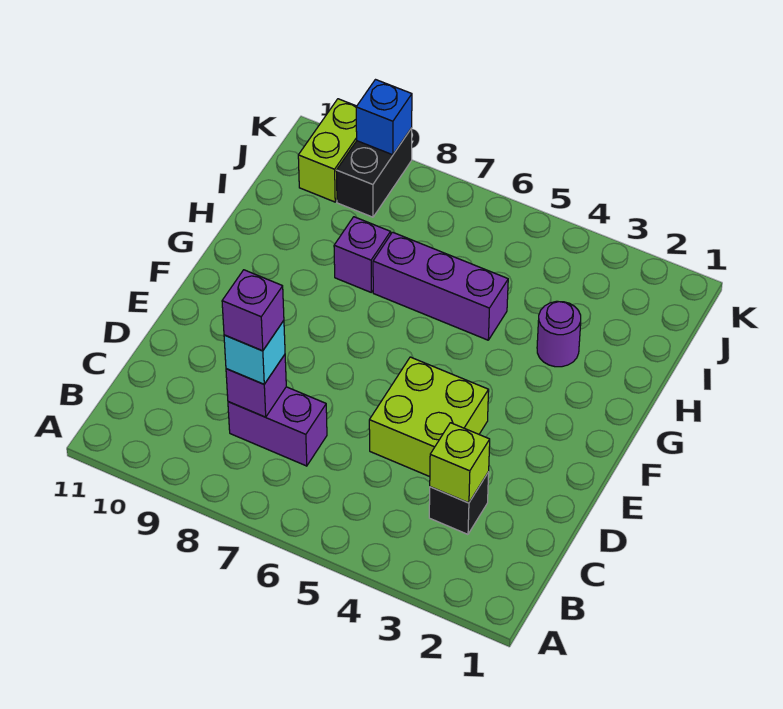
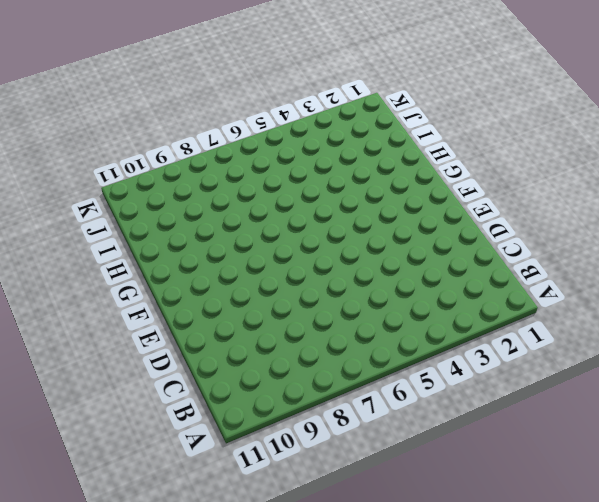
none -> black 1x1 brick [429,472,489,534]
none -> purple 1x2 brick [228,387,327,466]
none -> lime 2x2 brick [369,357,489,477]

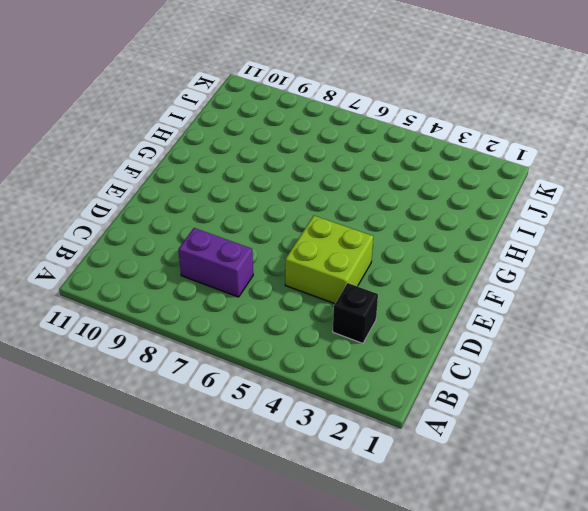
none -> purple 1x1 round brick [537,301,581,367]
none -> purple 1x3 brick [373,232,508,340]
none -> purple 1x1 brick [334,217,391,292]

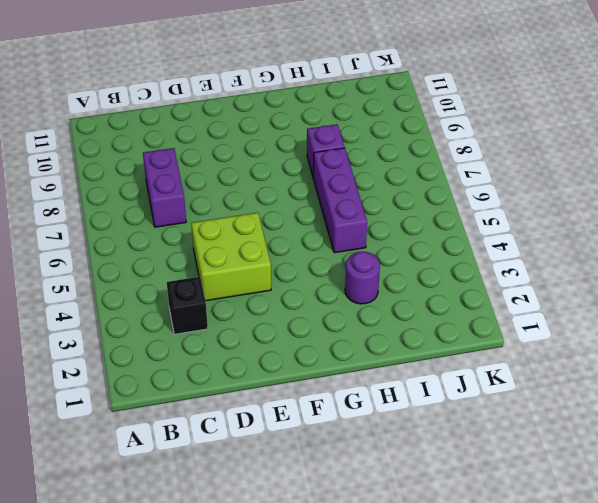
none -> black 1x2 brick [336,128,412,217]
none -> lime 1x2 brick [298,99,357,202]
none -> lime 1x1 brick [430,423,490,503]

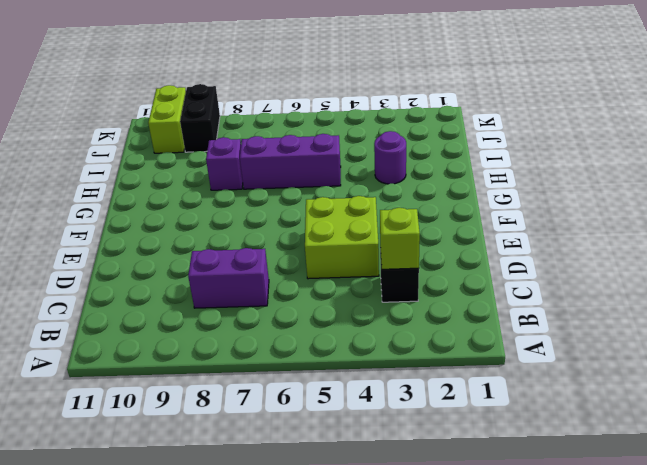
none -> purple 1x1 brick [226,355,286,417]
none -> blue 1x1 brick [356,80,412,155]
none -> cyan 1x1 brick [224,321,285,384]

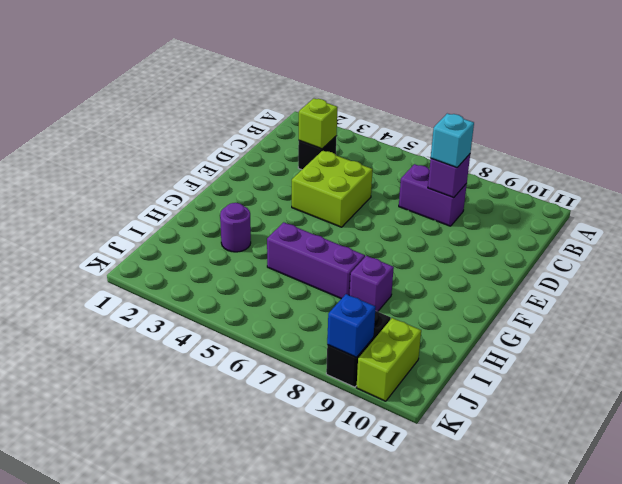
none -> purple 1x1 brick [222,270,284,351]

